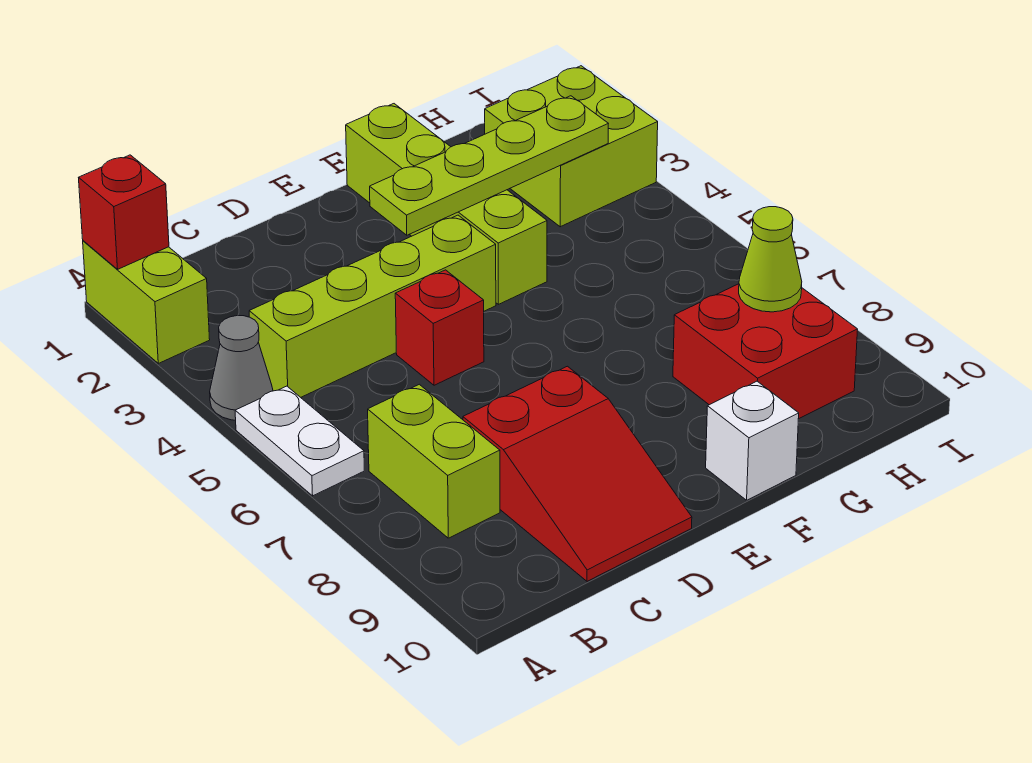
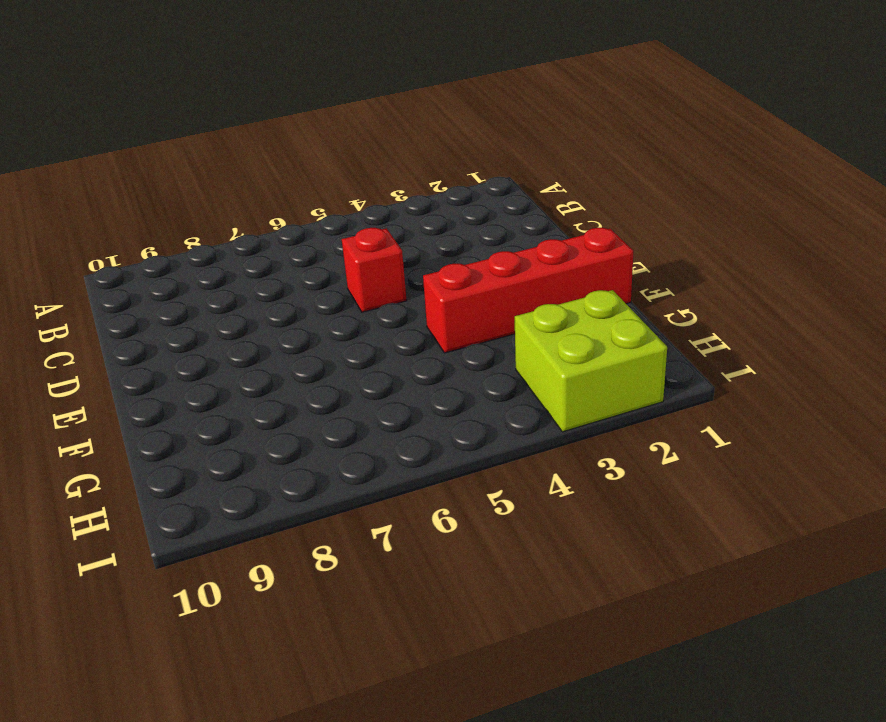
red 1x4 brick [423,228,633,353] -> lime 1x4 brick [346,104,547,304]
none -> lime 1x2 brick [83,241,210,363]
none -> grey 1x1 cone [210,316,273,420]
none -> white 1x2 plate [235,386,364,496]

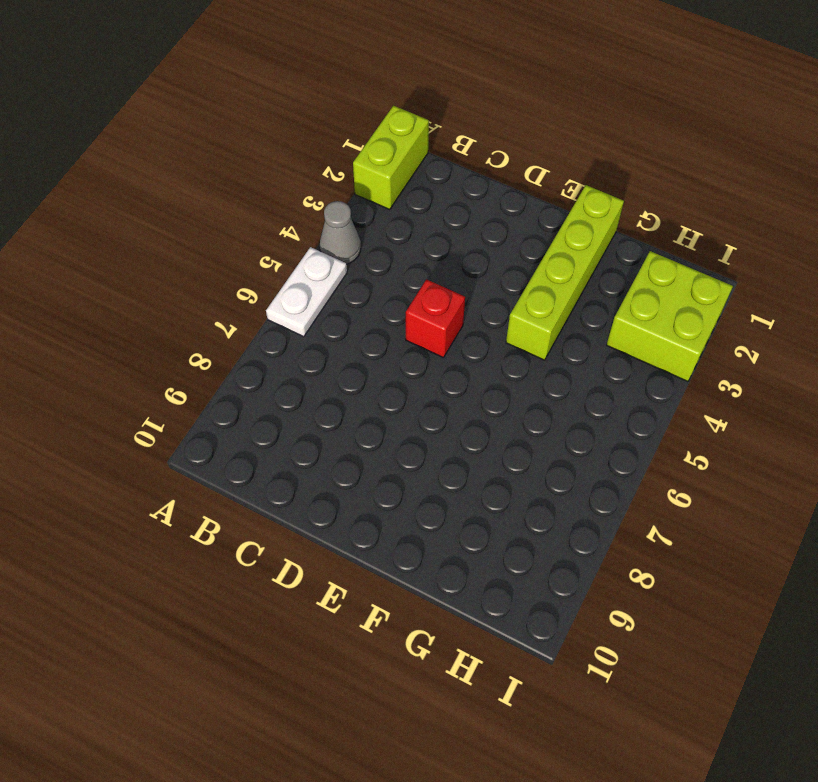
none -> lime 1x4 brick [249,215,496,397]
none -> lime 1x2 brick [368,384,500,538]
none -> red 2x3 slope [463,366,692,581]

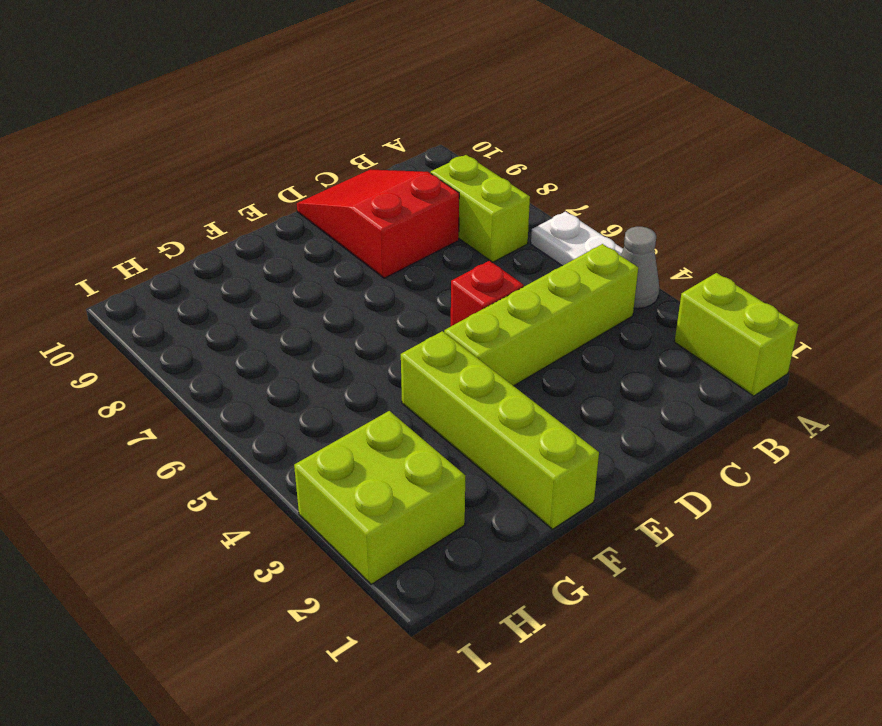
none -> white 1x1 brick [706,381,799,500]
none -> red 2x2 brick [673,284,858,419]
none -> red 1x1 brick [79,155,169,269]

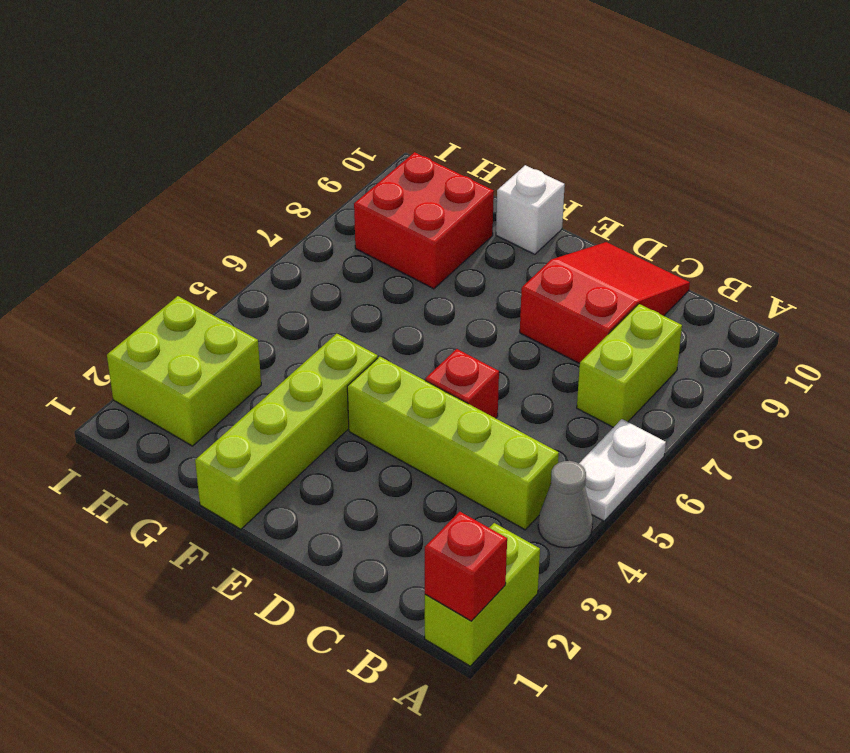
none -> lime 1x4 plate [370,96,608,235]
none -> lime 1x1 cone [739,207,802,312]

